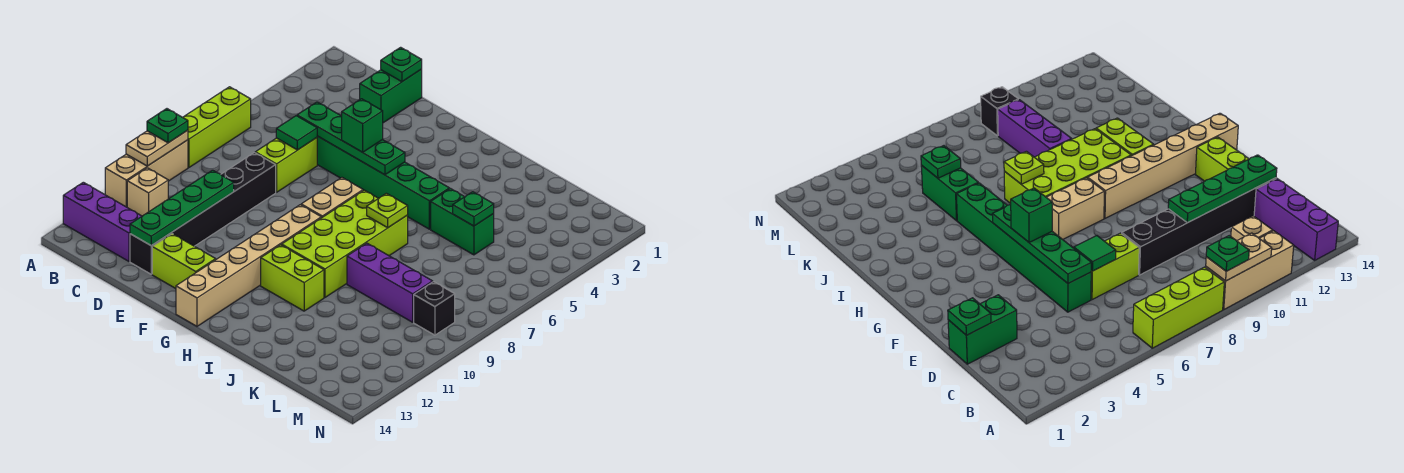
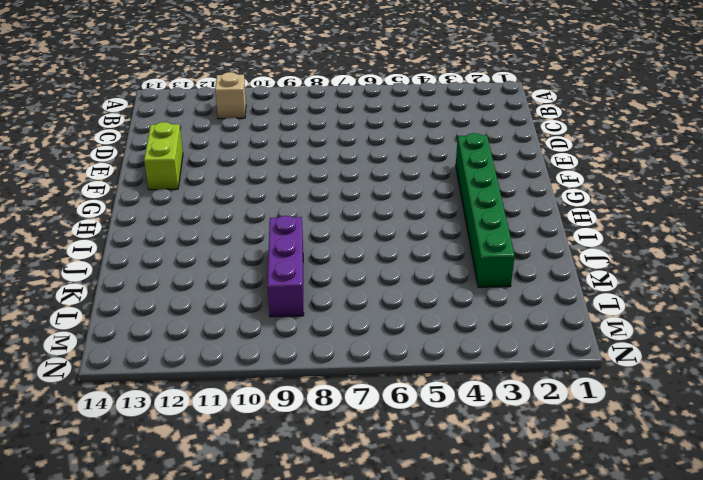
green 1x6 brick [456,133,515,287] -> green 1x6 brick moved to [317,136,449,229]
none -> lime 1x3 brick [183,87,251,168]
none -> tan 1x3 brick [105,140,188,207]
none -> purple 1x3 brick [63,182,142,261]

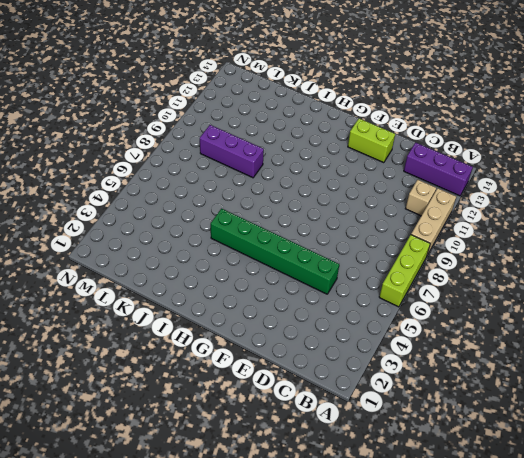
none -> green 1x2 brick [360,69,422,123]
none -> lime 1x2 brick [255,138,317,192]
none -> black 1x6 brick [130,153,276,274]

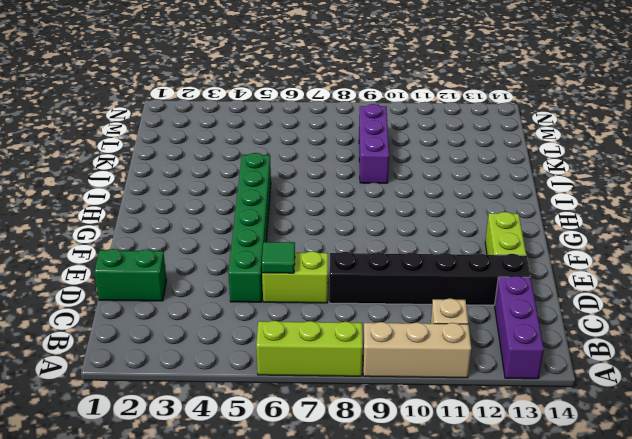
none -> tan 1x2 brick [301,178,363,218]
none -> tan 1x6 brick [176,205,321,326]
none -> lime 2x4 brick [282,190,408,297]

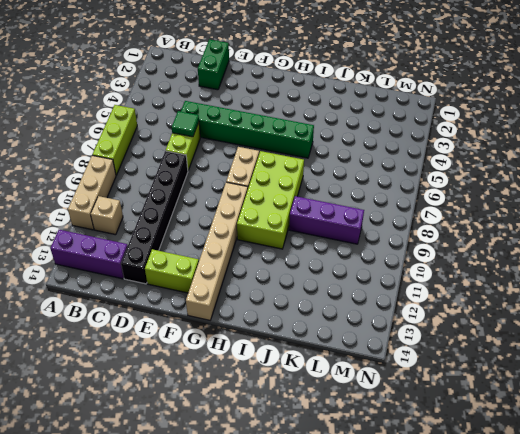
none -> lime 1x2 brick [261,245,324,311]
none -> green 1x2 brick [431,189,494,255]
none -> black 1x1 brick [414,282,455,335]

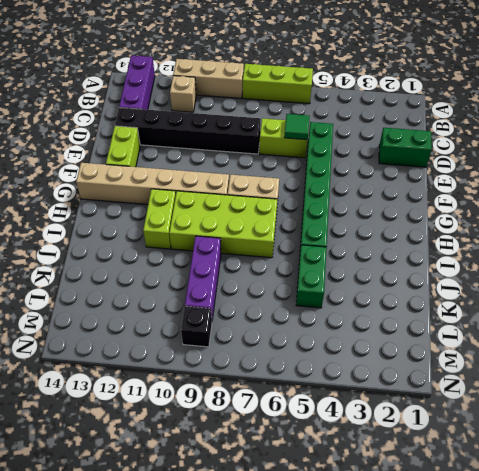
none -> tan 1x2 plate [126,130,188,166]
none -> green 1x1 plate [381,47,422,82]
none -> green 1x4 plate [297,102,405,175]

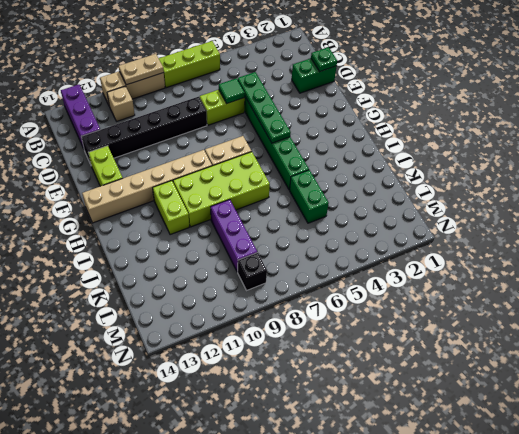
none -> green 1x4 plate [130,170,234,245]
none -> lime 1x1 plate [367,193,408,228]
none -> green 1x1 plate [453,192,494,226]

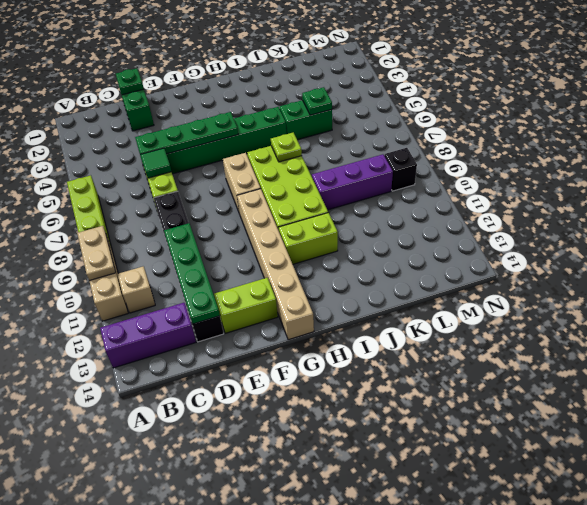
none -> green 1x1 plate [147,109,188,143]
none -> green 1x1 brick [342,99,383,152]

